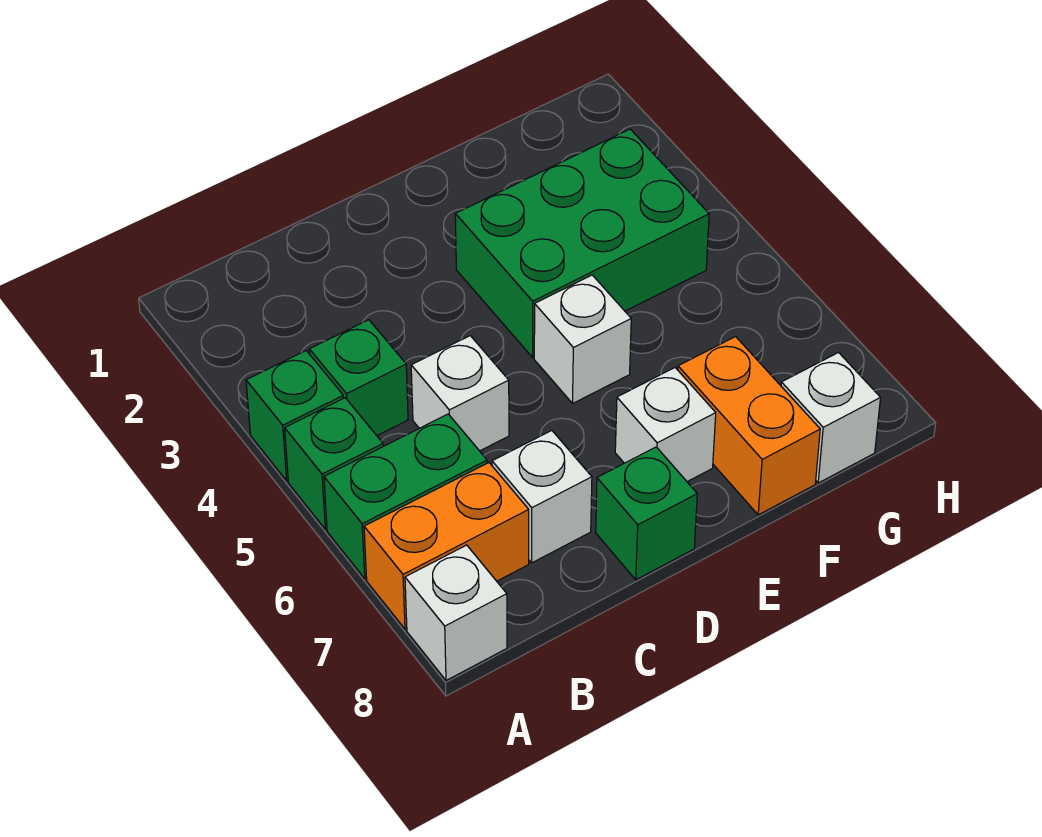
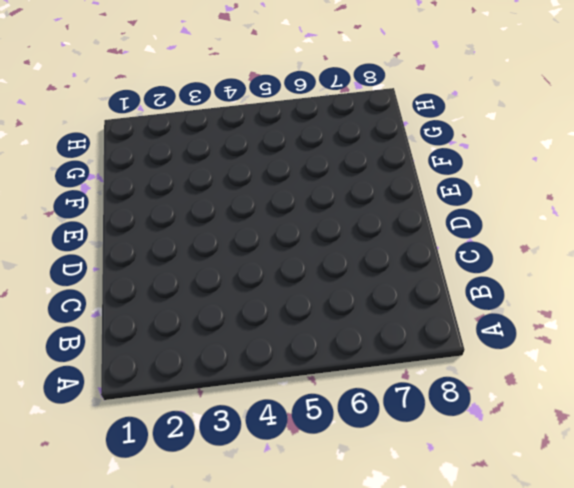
none -> green 1x1 brick [246,351,344,481]
none -> green 1x1 brick [285,398,383,529]
none -> green 1x2 brick [324,414,487,579]

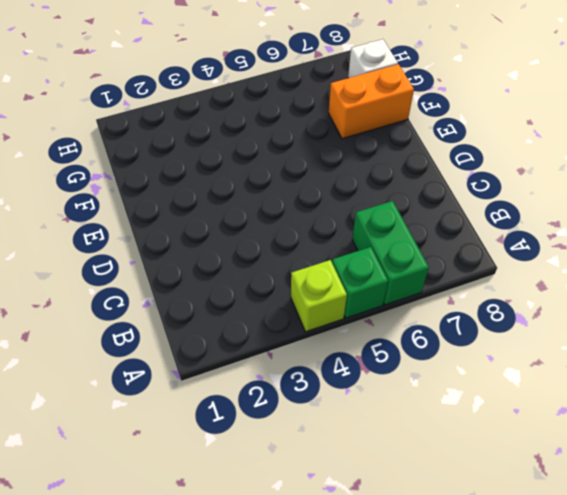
lime 1x1 brick [291,260,347,332] -> green 1x1 brick [246,351,344,481]
none -> orange 1x2 brick [364,463,529,629]
none -> white 1x1 brick [405,545,507,681]
none -> green 1x1 brick [309,320,408,435]

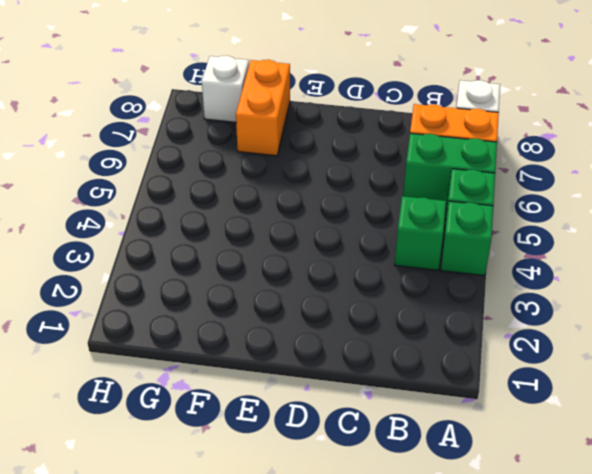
none -> white 1x1 brick [411,336,509,451]
none -> white 1x1 brick [492,431,592,563]
none -> green 1x1 brick [596,447,697,580]

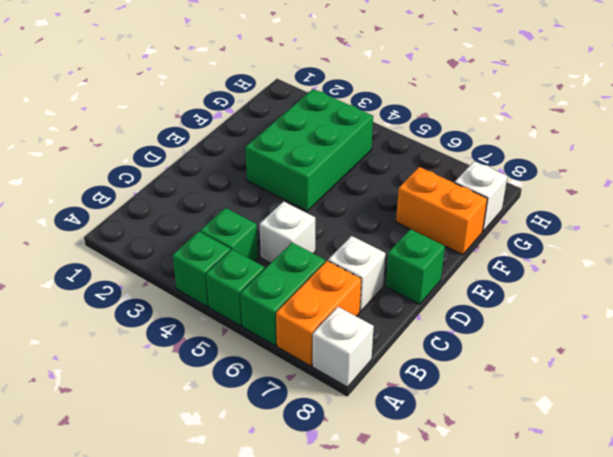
none -> white 1x1 brick [534,275,631,403]
none -> white 1x1 brick [615,368,716,482]

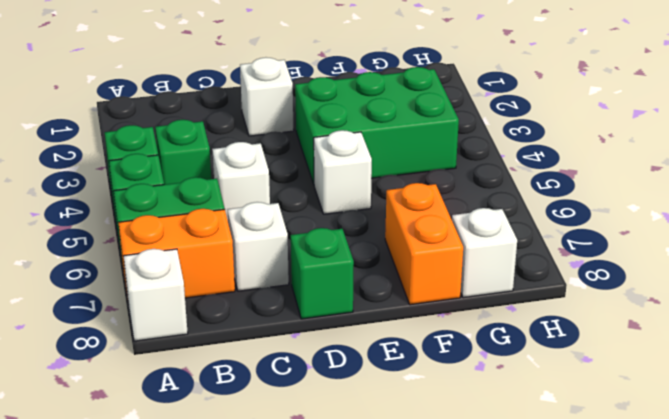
white 1x1 brick [240,57,294,136] -> white 1x1 brick moved to [615,368,716,482]

